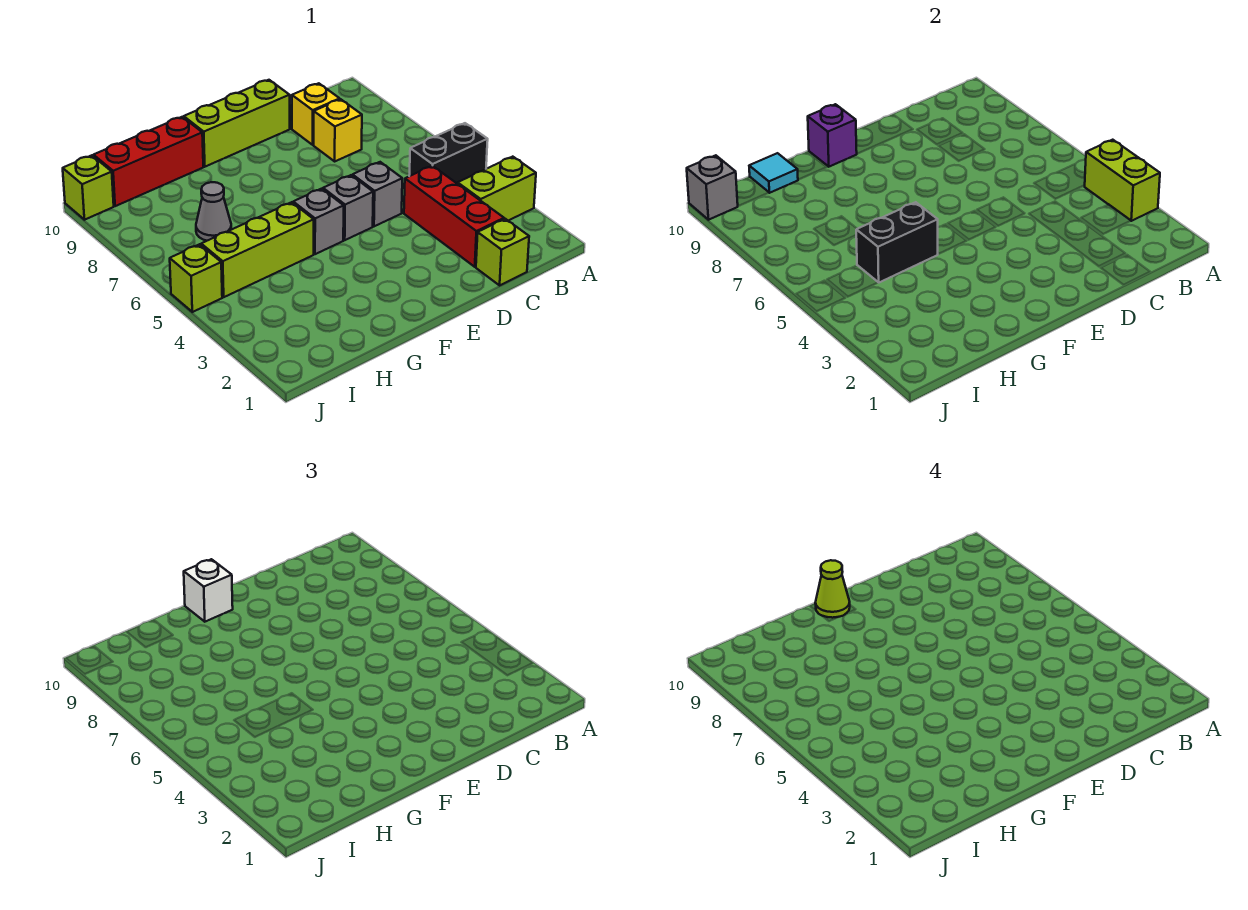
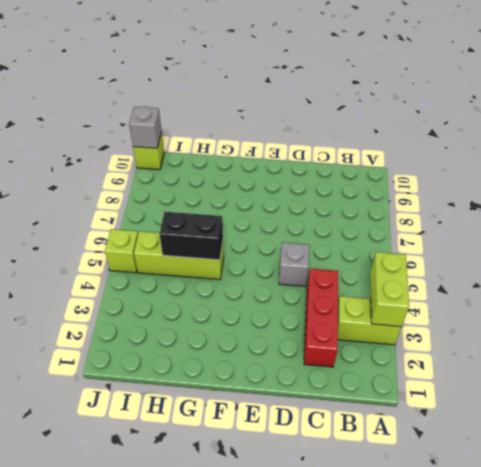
none -> black 1x2 brick [409,123,488,184]
none -> lime 1x1 brick [476,219,529,285]
none -> yellow 1x1 brick [314,99,362,161]

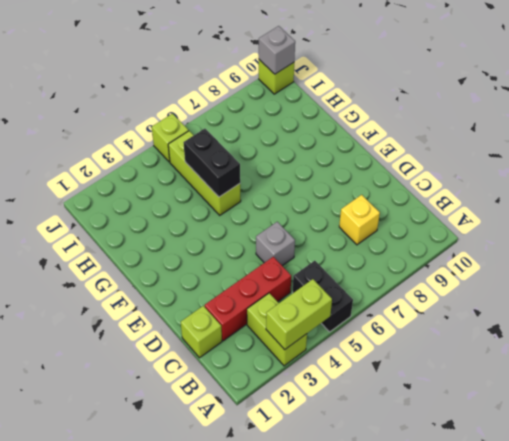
none -> yellow 1x1 brick [292,83,340,145]
none -> lime 1x3 brick [184,80,290,167]
none -> grey 1x1 brick [323,175,373,240]

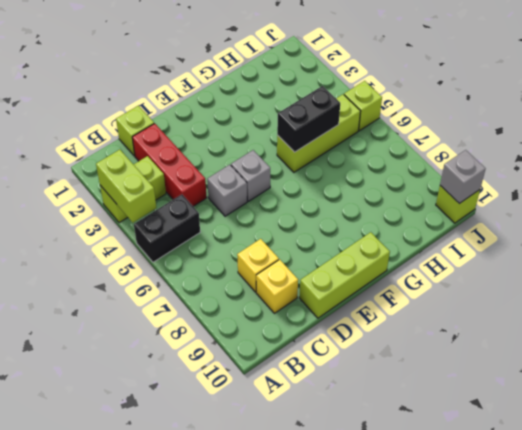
none -> grey 1x1 brick [293,189,344,254]
none -> red 1x3 brick [93,117,203,206]
none -> grey 1x1 cone [196,182,232,241]

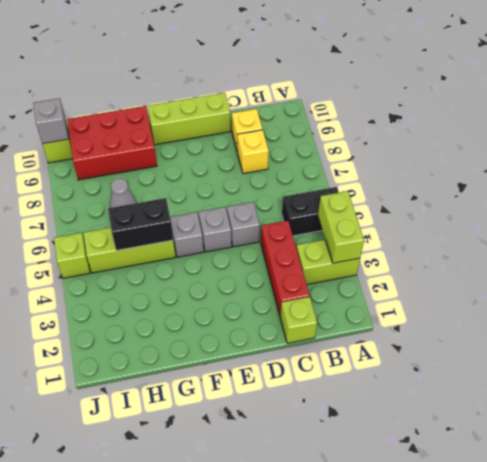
red 2x3 brick [67,106,157,180] -> red 1x3 brick [93,117,203,206]
none -> purple 1x1 brick [808,104,857,167]
none -> cyan 1x1 tile [749,153,798,193]
none -> white 1x1 brick [184,559,233,622]

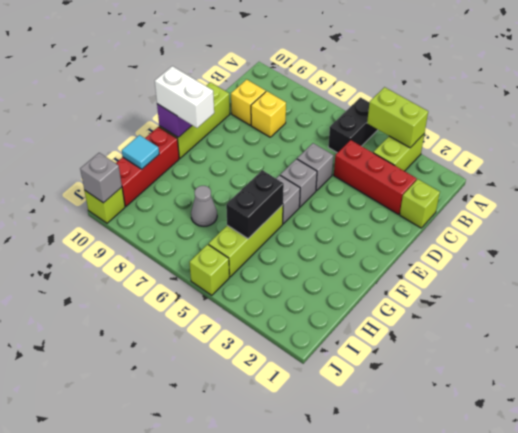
white 1x2 brick [155,66,214,128] -> white 1x1 brick [184,559,233,622]
none -> lime 1x1 cone [815,560,850,618]

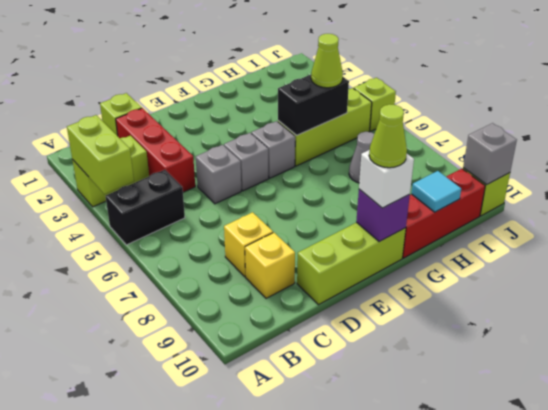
lime 1x1 cone [311,34,343,88] -> none

